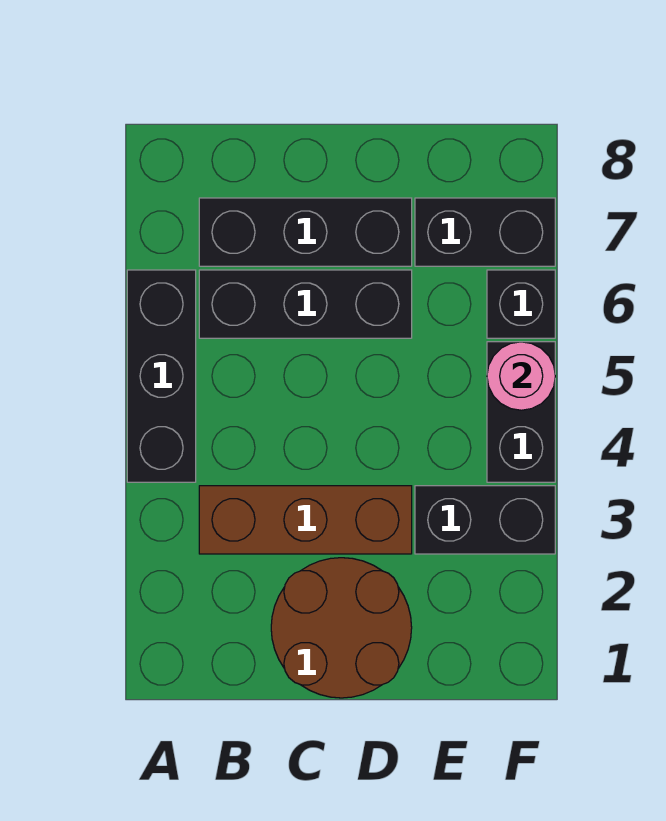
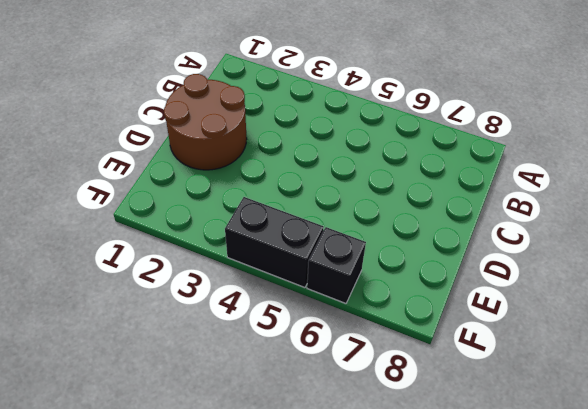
none -> black 1x3 brick [127,270,196,482]
none -> brown 1x3 brick [199,486,412,554]

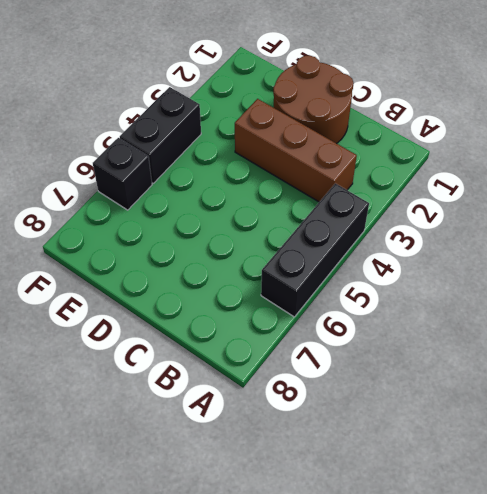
none -> black 1x3 brick [199,270,412,338]
none -> black 1x3 brick [199,198,412,266]

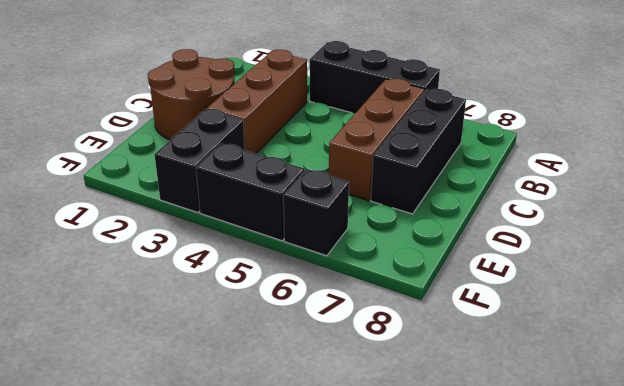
brown 1x3 brick [329,79,424,201] -> black 1x3 brick [199,270,412,338]
none -> black 1x2 brick [415,198,555,266]
none -> pink 1x1 round brick [487,342,555,410]

